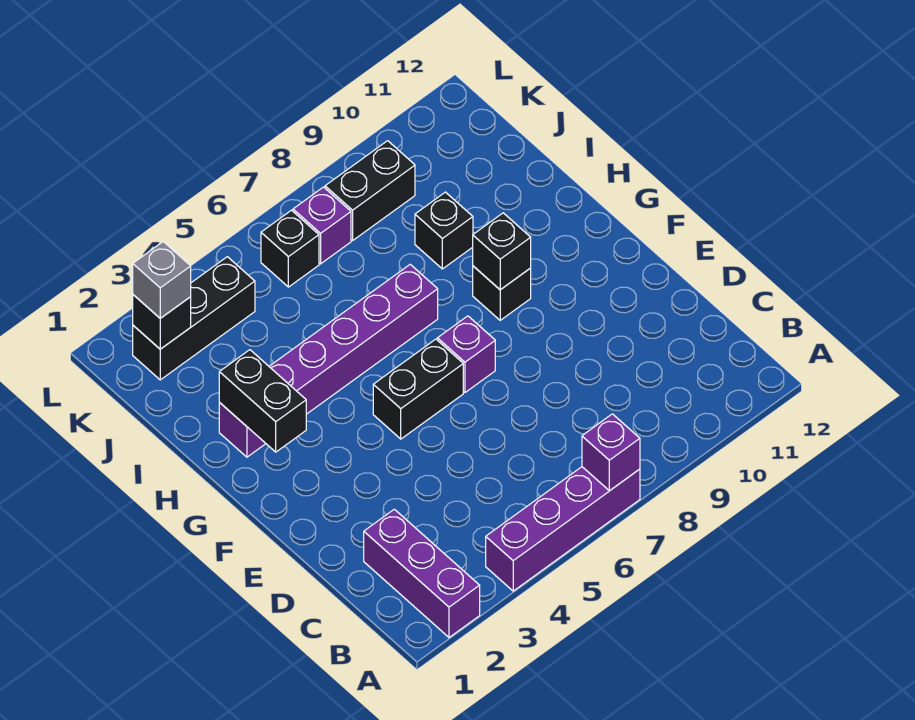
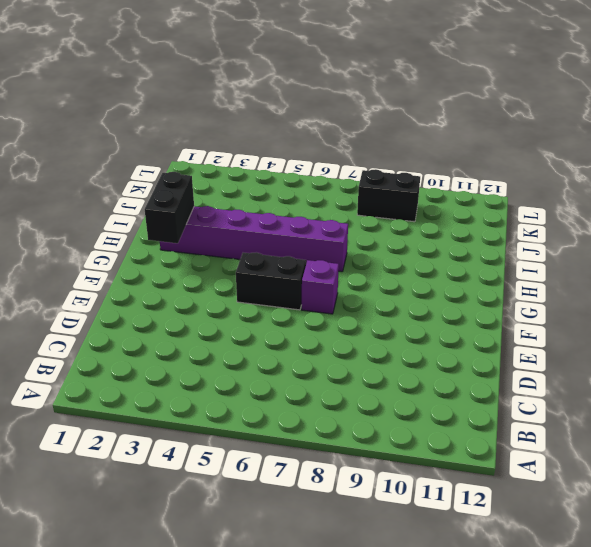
none -> purple 1x3 brick [364,509,480,637]
none -> purple 1x4 brick [486,467,640,591]
none -> black 1x1 brick [473,266,531,320]

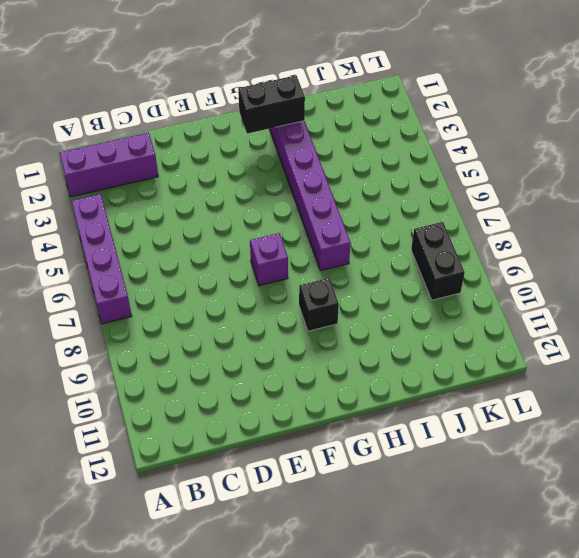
none -> black 1x2 brick [373,339,463,439]
none -> black 1x1 brick [415,192,473,269]
none -> black 1x3 brick [133,257,255,380]

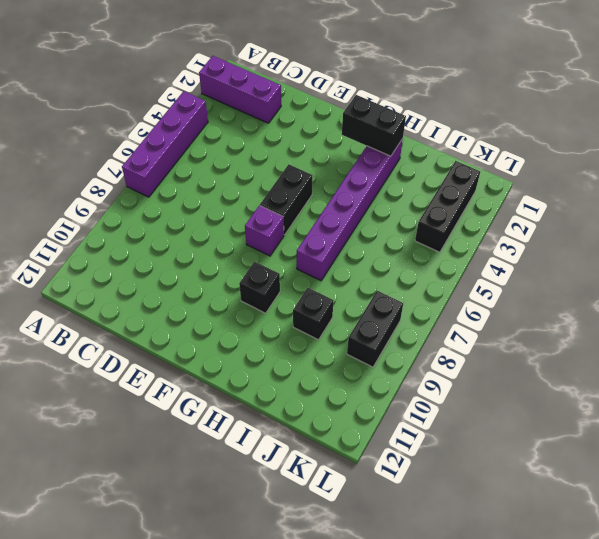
none -> black 1x1 brick [261,210,319,287]
none -> purple 1x1 brick [293,187,351,264]
none -> purple 1x1 brick [582,414,640,491]

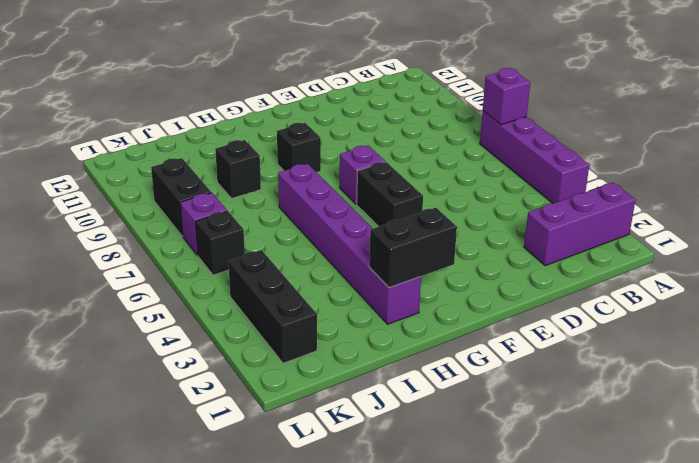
none -> black 1x1 brick [473,213,531,290]
none -> black 1x1 brick [133,295,191,349]
none -> grey 1x1 brick [133,242,191,318]

